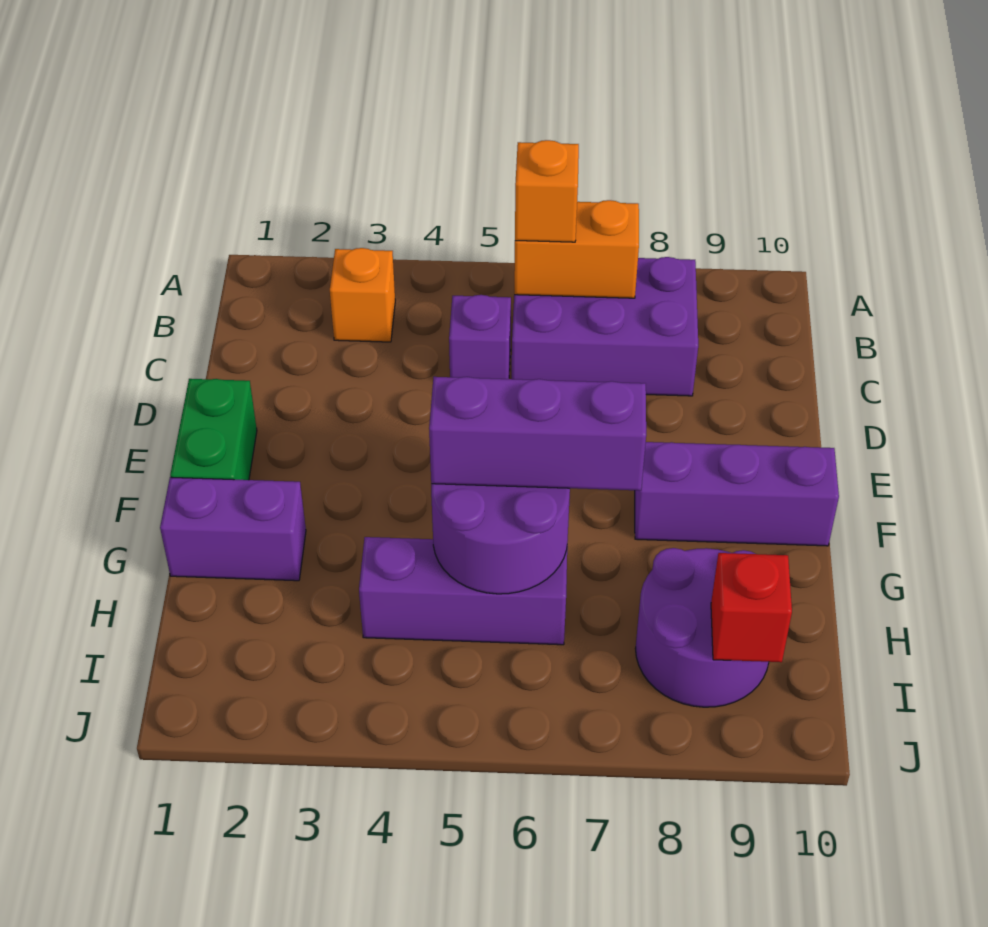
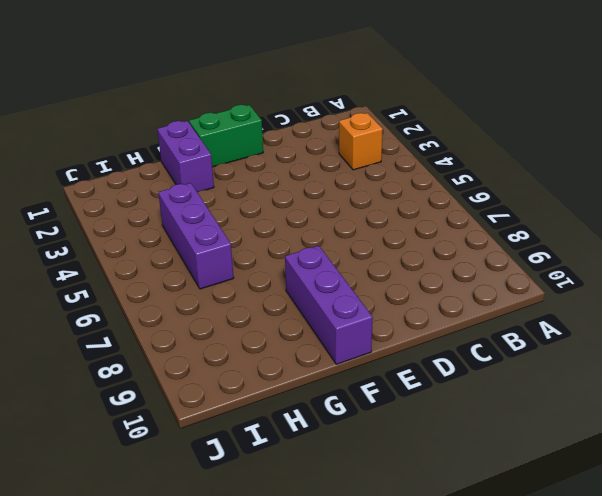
none -> purple 2x3 brick [512,257,698,396]
none -> purple 1x1 brick [449,295,511,379]
none -> purple 2x2 round brick [635,548,769,707]

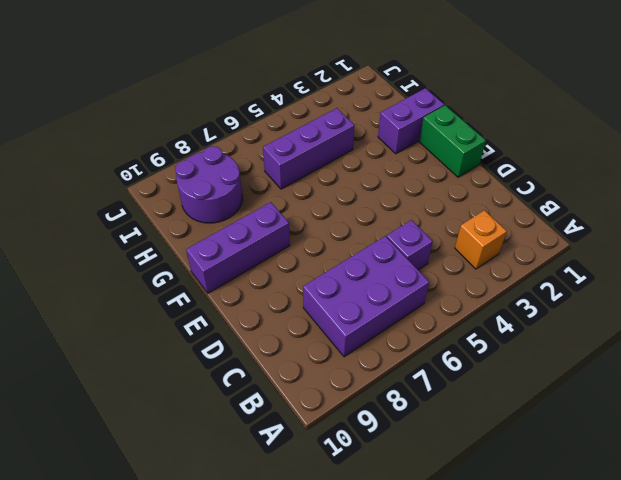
none -> orange 1x2 brick [514,200,639,298]
none -> purple 2x2 round brick [431,484,570,594]
none -> red 1x1 brick [711,553,792,662]

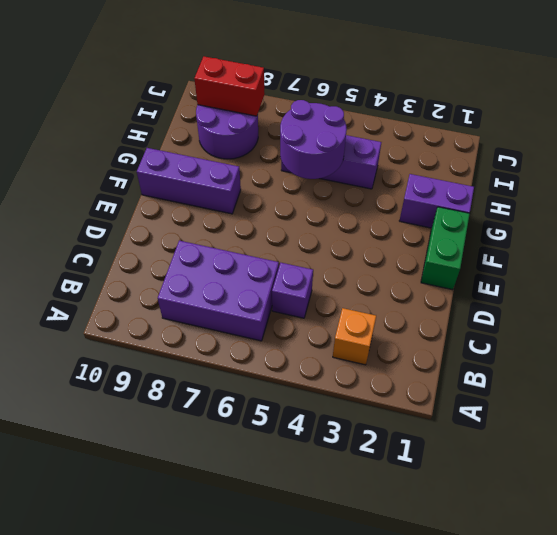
red 1x2 brick [194,56,265,116] -> red 1x1 brick [711,553,792,662]
none -> orange 1x2 brick [514,200,639,298]
none -> orange 1x1 brick [515,140,579,242]
none -> purple 1x3 brick [429,377,646,491]

